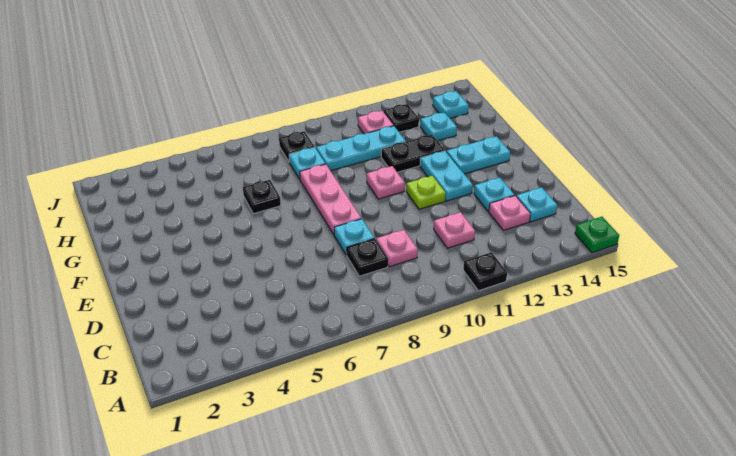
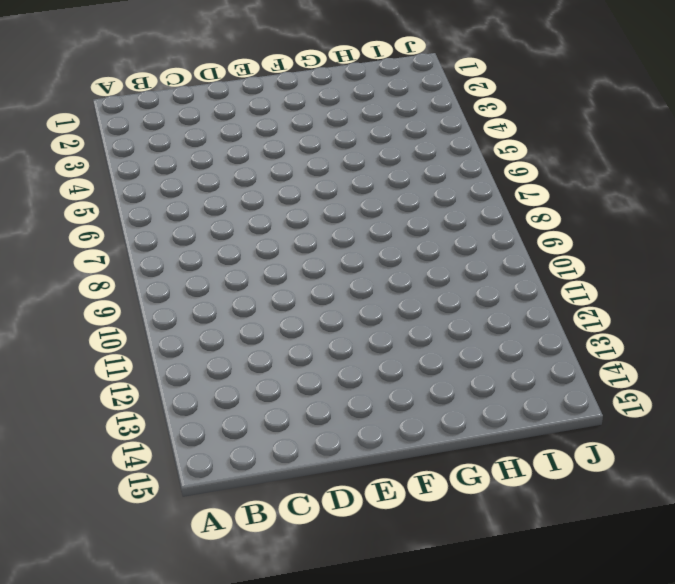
none -> black 1x1 plate [463,252,507,291]
none -> green 1x1 plate [575,217,619,253]
none -> black 1x1 plate [347,239,388,276]

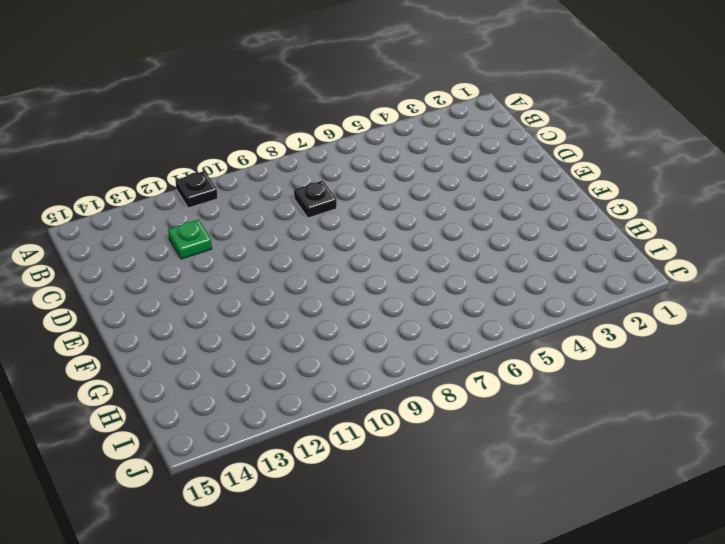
green 1x1 plate [168,220,212,259] -> green 1x1 plate moved to [575,217,619,253]
none -> pink 1x1 plate [376,230,418,267]
none -> pink 1x1 plate [434,212,475,248]
none -> pink 1x1 plate [489,196,530,230]

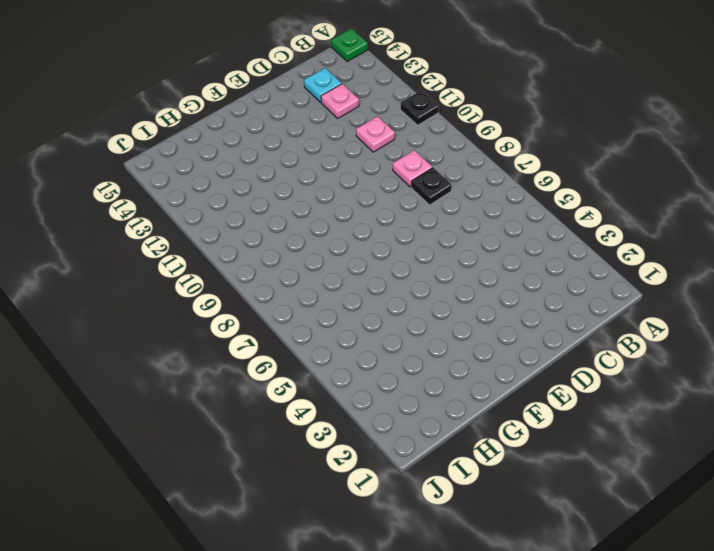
none -> cyan 1x1 plate [334,219,374,255]
none -> cyan 1x1 plate [474,178,515,211]
none -> pink 1x3 plate [300,164,361,234]

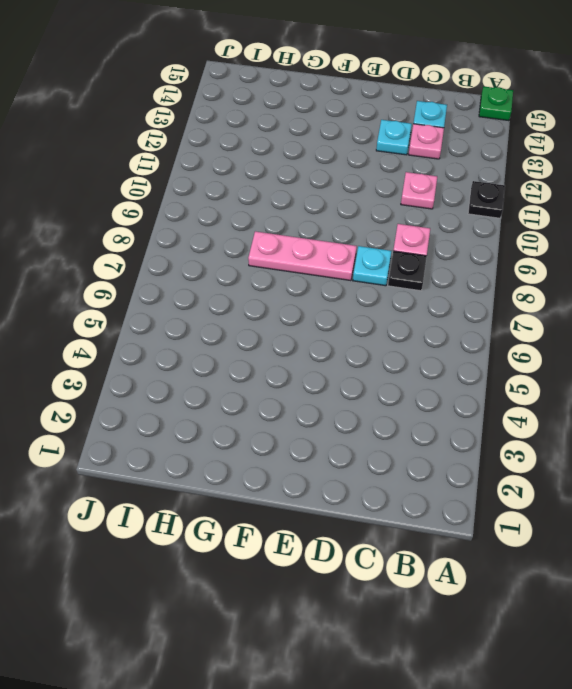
none -> lime 1x1 plate [406,176,446,209]
none -> cyan 1x2 plate [420,151,473,201]
none -> pink 1x1 plate [367,166,405,199]

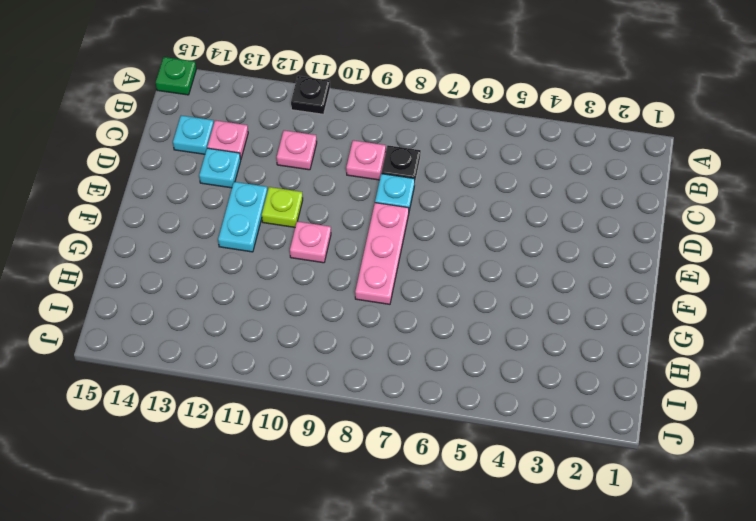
none -> cyan 1x2 plate [447,136,510,174]
none -> black 1x1 plate [243,180,281,214]
none -> black 1x2 plate [381,135,445,172]

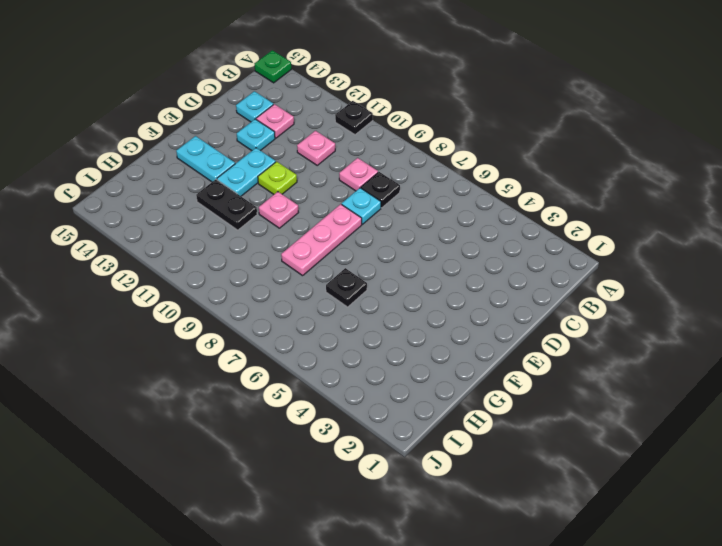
none -> cyan 1x1 plate [289,147,326,179]
none -> cyan 1x3 plate [316,126,406,171]
none -> cyan 1x1 plate [420,112,457,141]

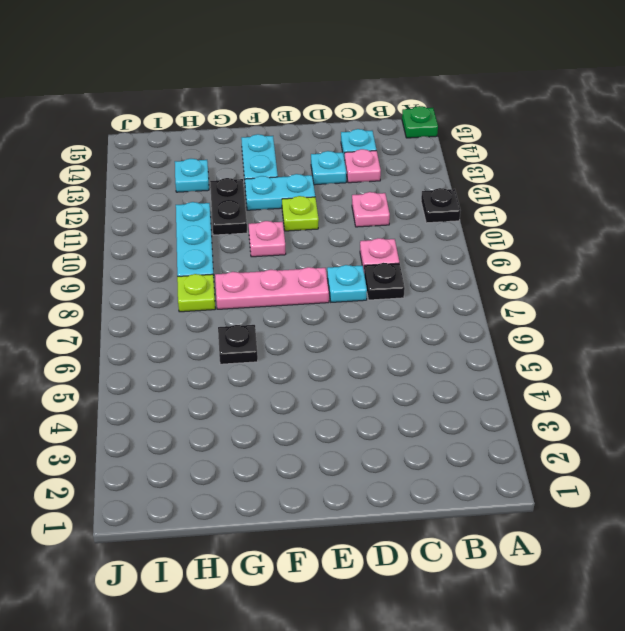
lime 1x1 plate [177,274,215,312] -> cyan 1x1 plate [289,147,326,179]
none -> black 1x1 plate [279,131,314,162]
none -> pink 1x1 plate [358,111,394,134]
none -> black 1x1 plate [384,104,419,132]

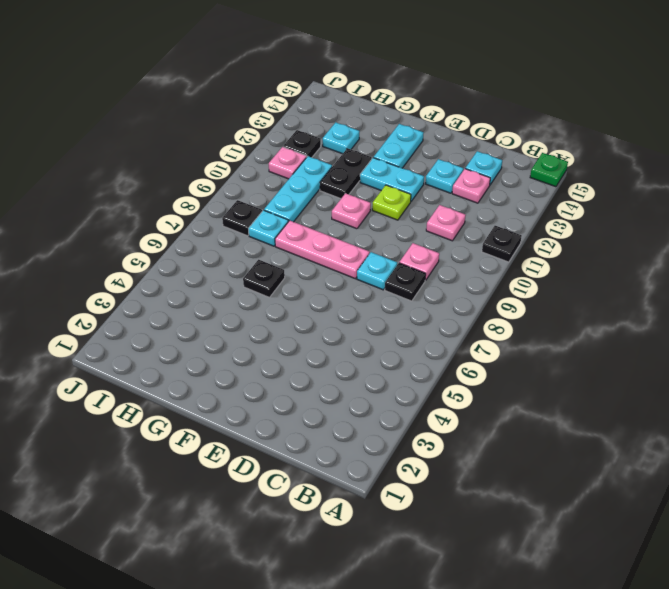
none -> cyan 1x1 plate [433,91,469,118]

